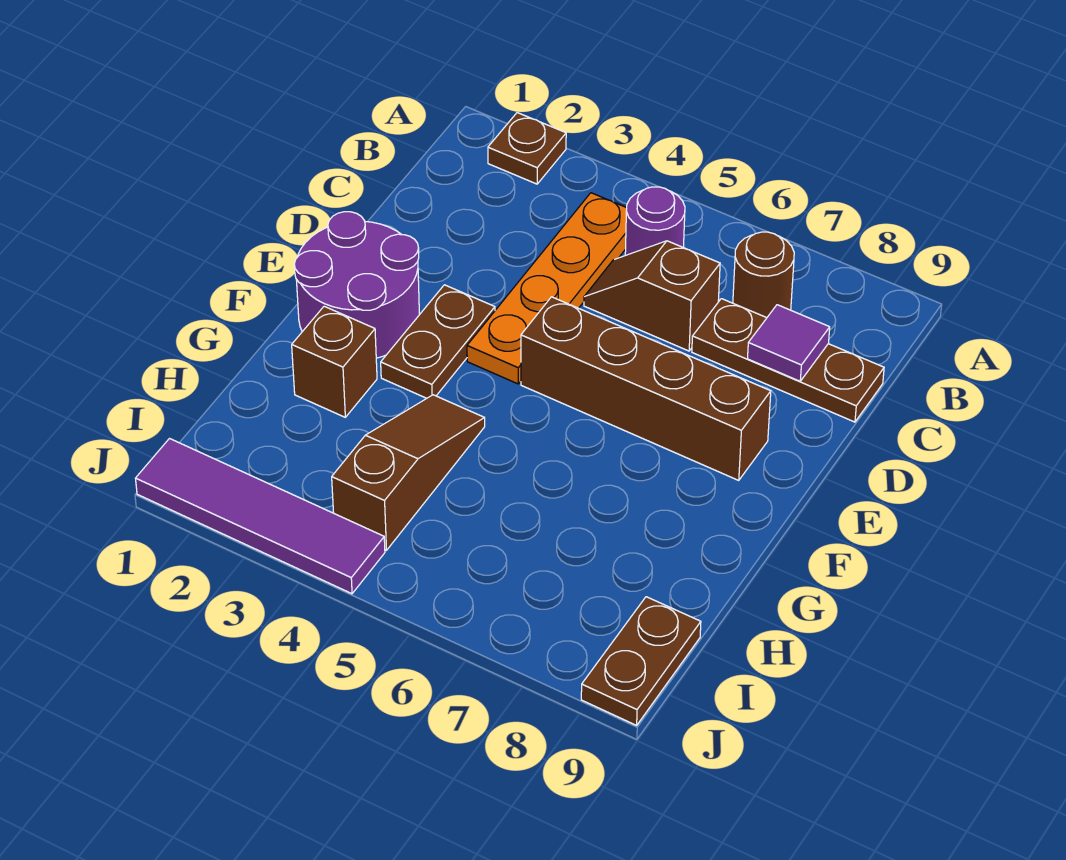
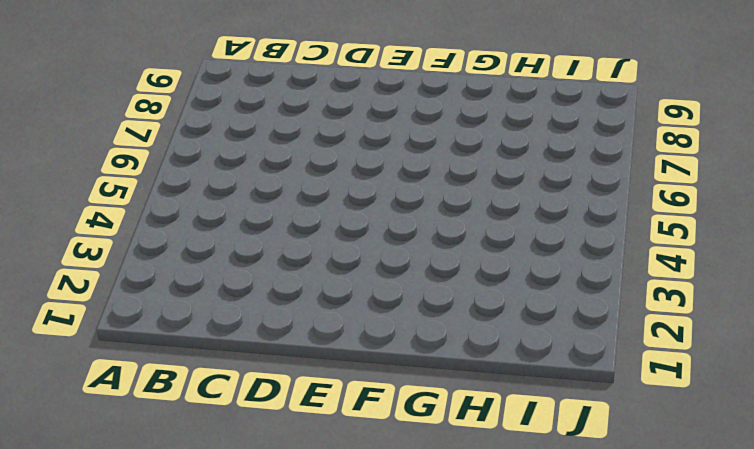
none -> brown 1x1 plate [488,113,566,184]
none -> orange 1x4 plate [467,193,627,384]
none -> purple 1x1 round brick [625,187,685,255]

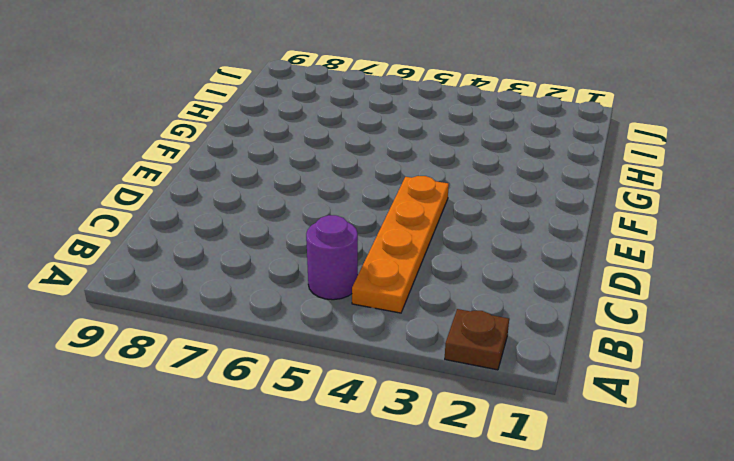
none -> brown 1x1 round brick [733,232,794,318]
none -> brown 1x2 slope [584,241,720,351]
none -> brown 1x3 plate [692,299,884,422]

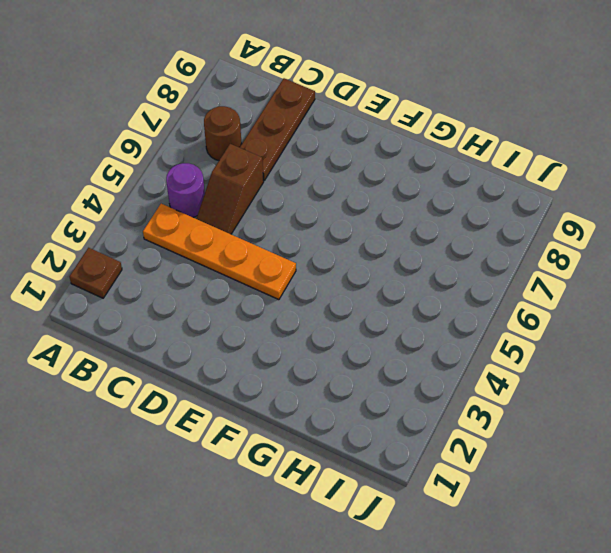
none -> purple 2x2 round brick [294,212,419,358]
none -> brown 1x2 plate [381,285,495,398]
none -> brown 1x4 brick [521,297,771,480]

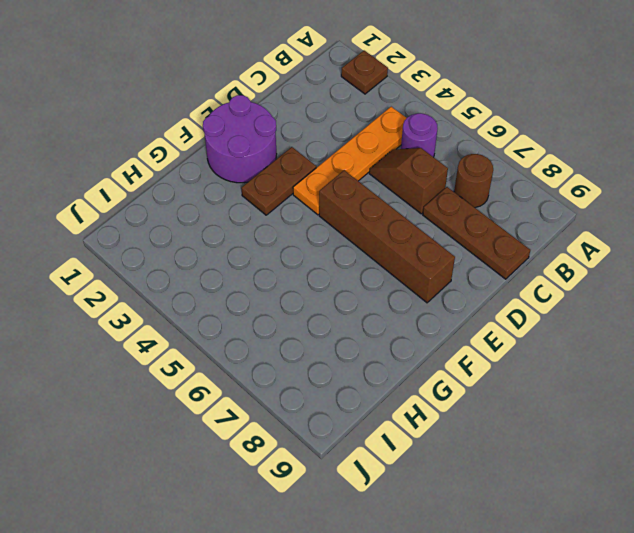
none -> brown 1x1 brick [292,306,377,417]
none -> brown 1x3 slope [332,395,485,550]
none -> brown 1x2 plate [581,597,701,725]

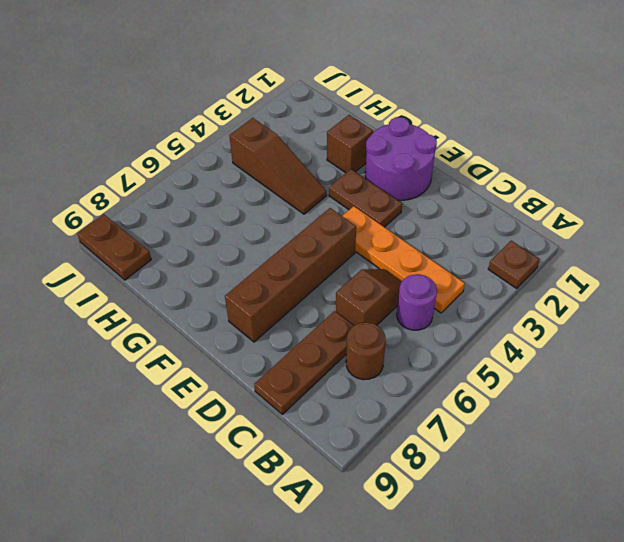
none -> purple 1x4 tile [135,439,385,594]
none -> purple 1x1 tile [748,305,830,381]

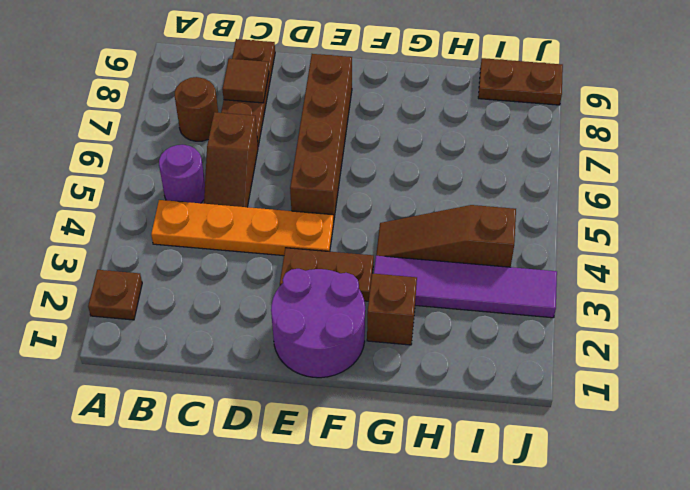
brown 1x1 tile [222,59,269,103] -> purple 1x1 tile [748,305,830,381]
purple 1x4 tile [374,256,557,318] -> purple 1x4 tile turned to [135,439,385,594]

